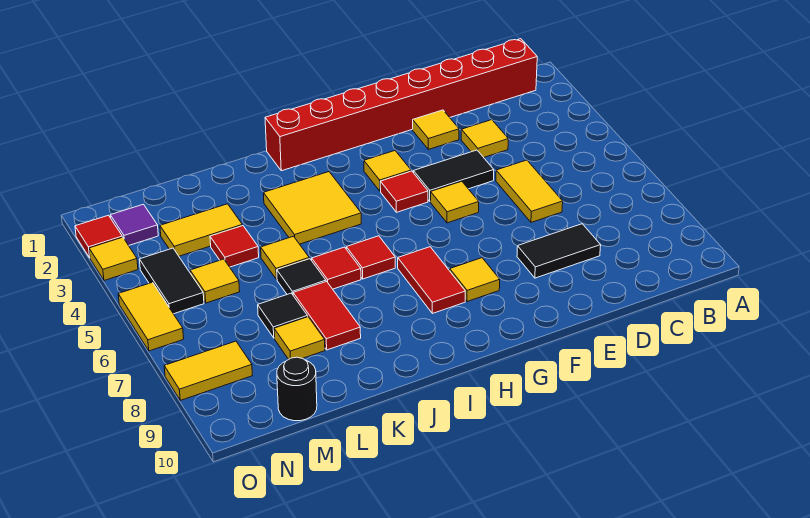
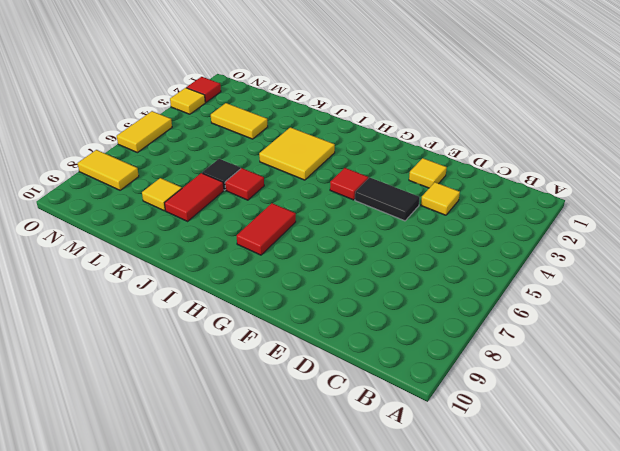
none -> red 1x8 brick [265,39,537,171]
none -> yellow 1x2 tile [496,160,563,222]
none -> black 1x2 tile [517,224,601,278]

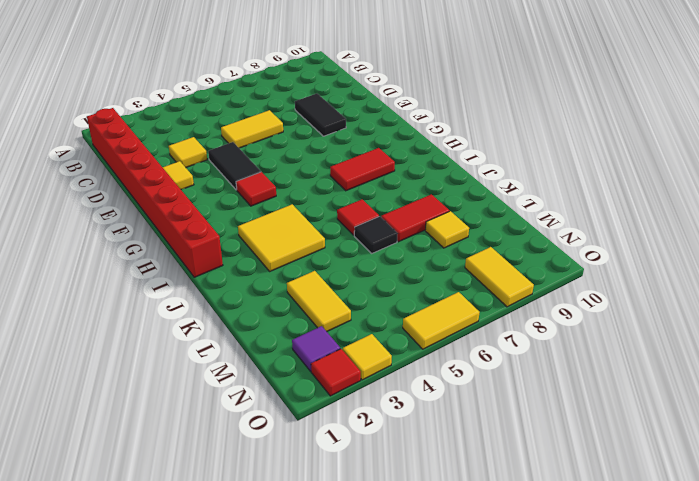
none -> yellow 1x1 tile [430,181,479,223]
none -> yellow 1x1 tile [364,151,411,191]
none -> yellow 1x1 tile [450,258,500,302]

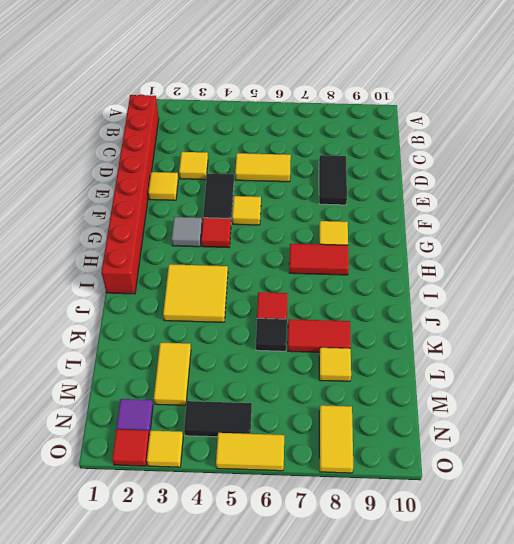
grey 1x1 tile [172,217,202,247] -> yellow 1x1 tile [364,151,411,191]
none -> red 1x1 tile [346,236,395,279]
none -> yellow 1x1 tile [261,236,309,280]
none -> red 1x1 tile [210,226,259,267]

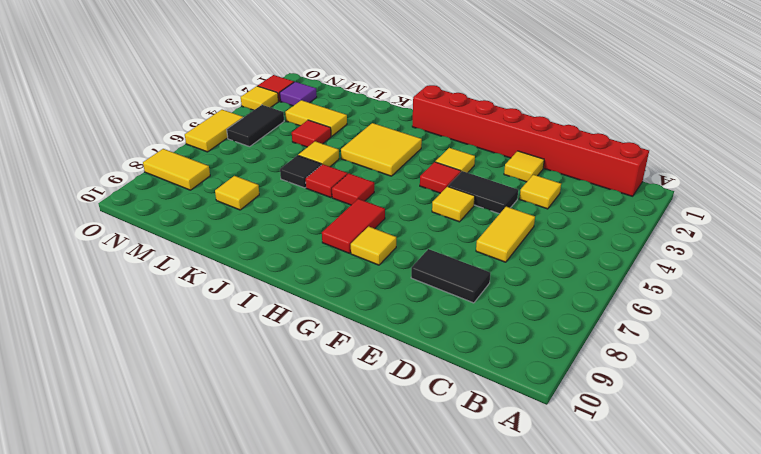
none -> red 1x2 tile [293,281,361,350]
none -> black 1x1 tile [258,293,308,338]
none -> yellow 1x1 tile [190,259,240,303]

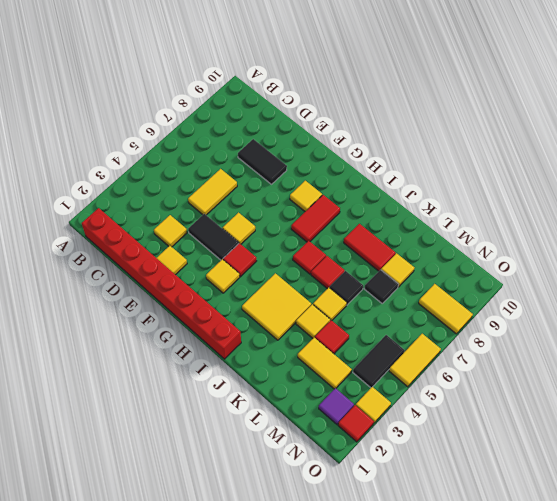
red 1x2 tile [344,224,396,271] -> red 1x2 tile turned to [293,281,361,350]
yellow 1x1 tile [296,304,330,338] -> yellow 1x1 tile moved to [190,259,240,303]
none -> black 1x1 round brick [277,357,317,421]

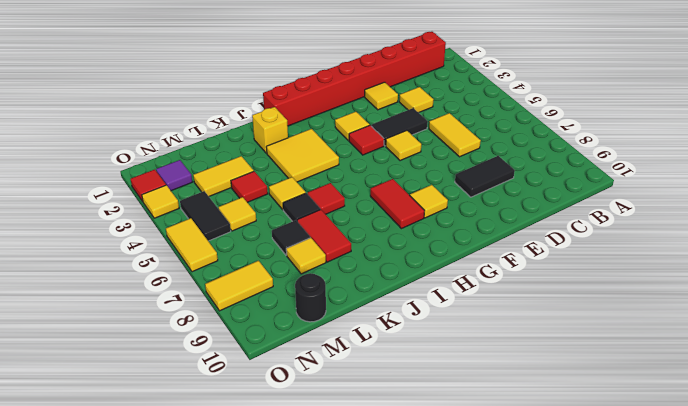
yellow 1x1 brick [252,107,288,153] -> none
none -> red 1x1 tile [346,236,395,279]

